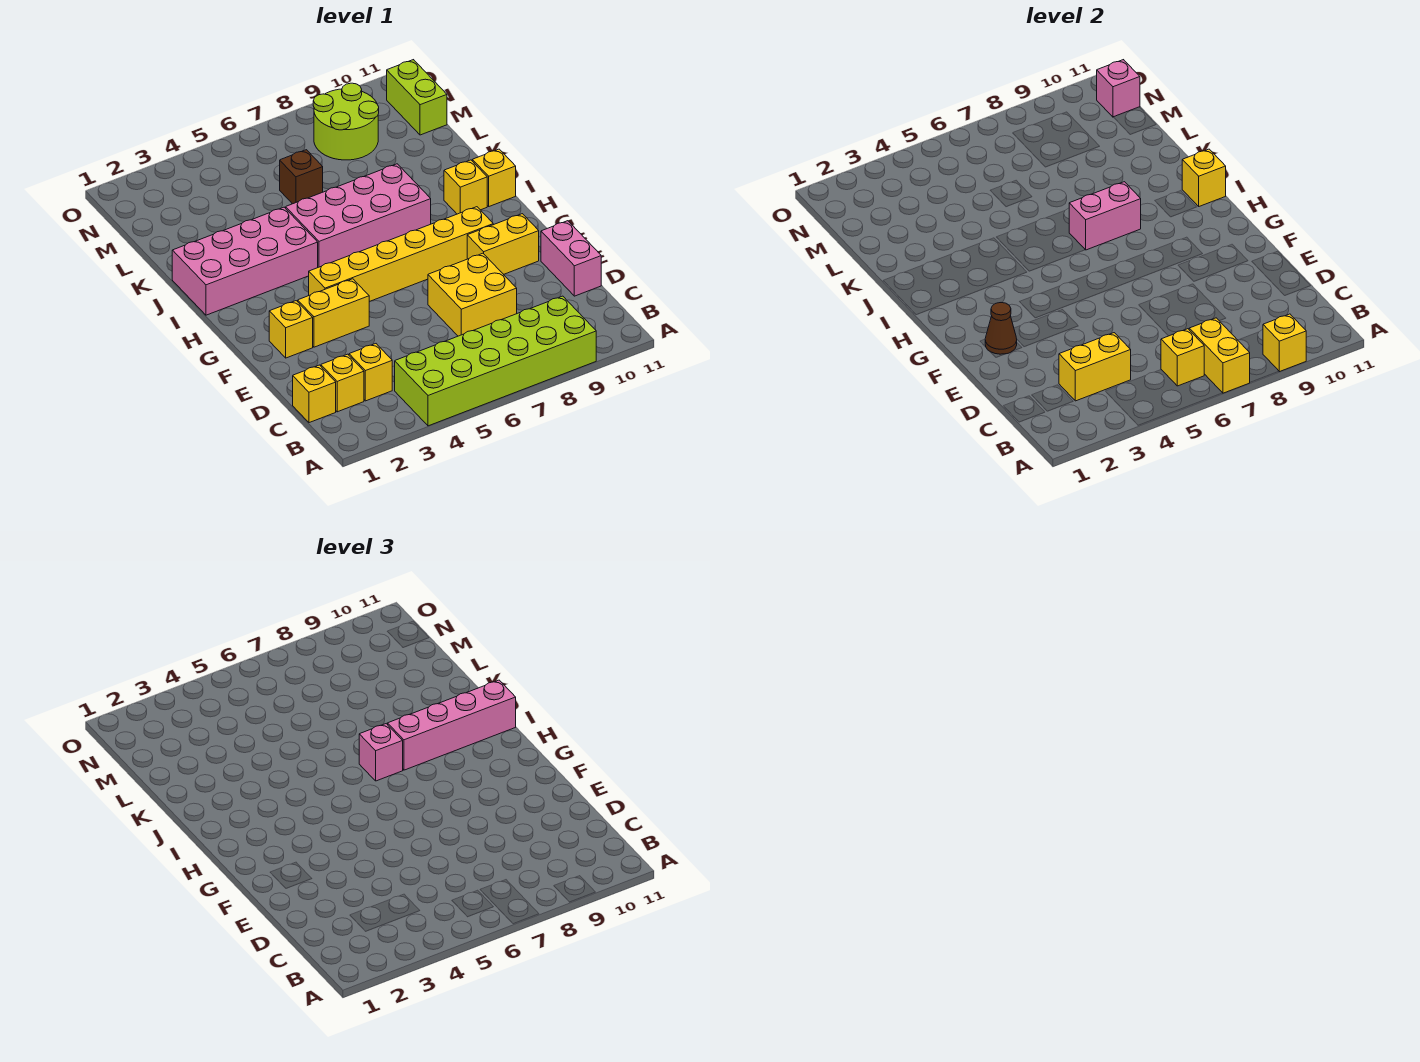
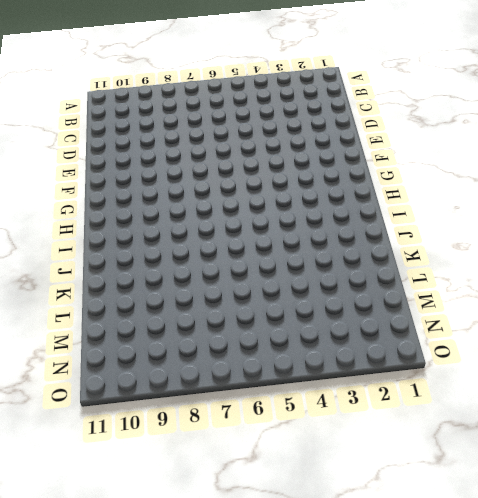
none -> lime 2x6 brick [395,296,596,426]
none -> yellow 1x1 brick [293,365,336,423]
none -> yellow 1x1 brick [321,354,364,412]

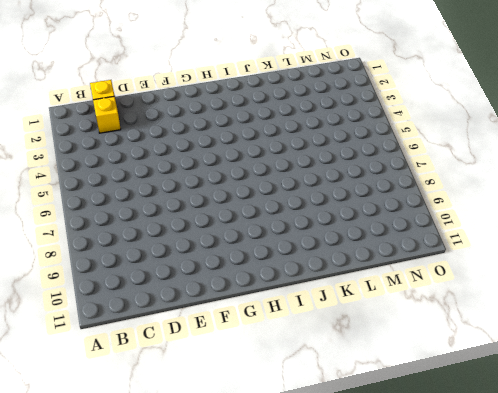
none -> lime 2x6 brick [395,296,596,426]
none -> yellow 1x1 brick [349,344,392,401]
none -> yellow 2x2 brick [428,253,517,336]

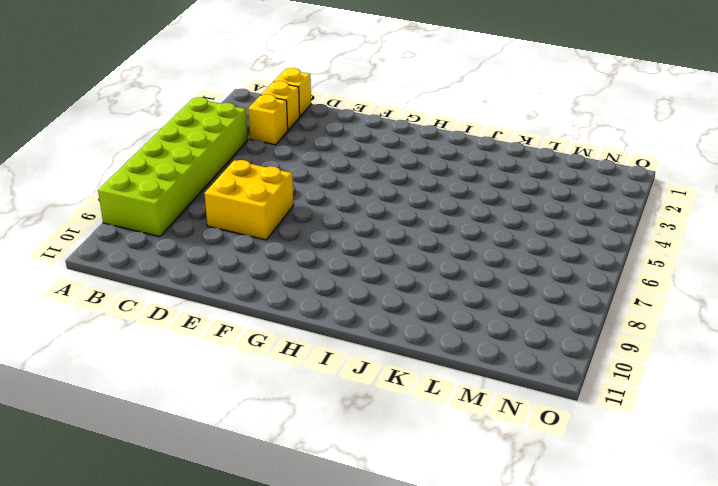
none -> pink 1x2 brick [541,221,601,296]
none -> yellow 1x1 brick [269,301,313,358]
none -> yellow 1x2 brick [298,279,369,347]

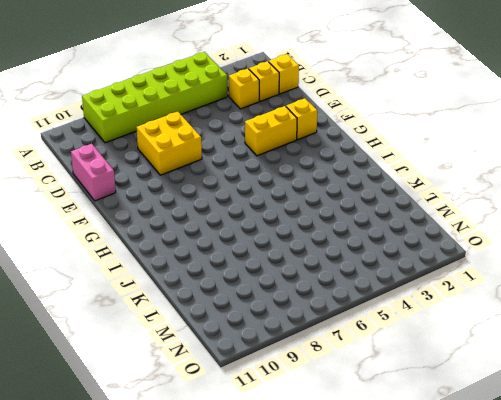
none -> yellow 1x2 brick [467,214,539,274]
none -> yellow 1x6 brick [309,207,493,302]
none -> pink 2x4 brick [172,207,318,315]

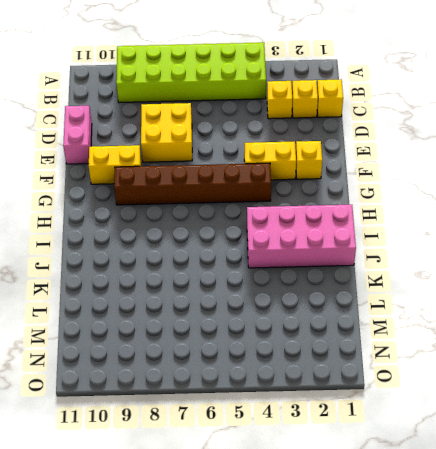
brown 1x6 brick [114,163,271,205] -> yellow 1x6 brick [309,207,493,302]
none -> pink 2x4 brick [286,164,431,267]
none -> yellow 1x1 brick [444,160,487,214]
none -> yellow 1x1 brick [472,149,516,206]

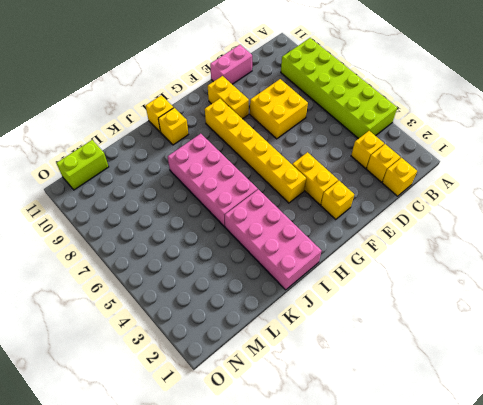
none -> brown 1x1 brick [280,150,323,204]
none -> lime 2x2 round brick [313,83,379,160]
none -> yellow 1x2 brick [1189,318,1250,393]

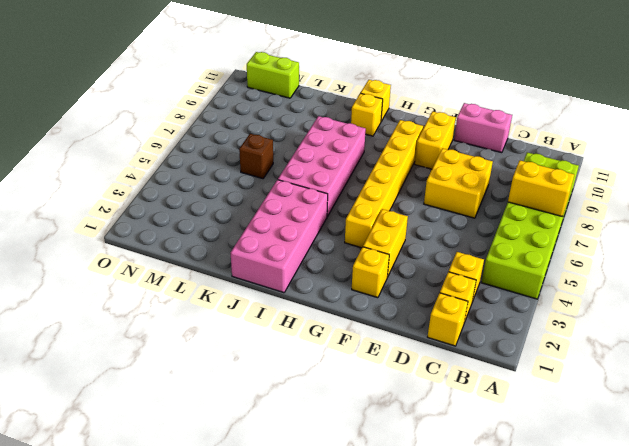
none -> lime 2x2 round brick [313,83,379,160]
none -> yellow 1x1 brick [1263,314,1306,372]
none -> yellow 1x1 brick [1161,329,1204,386]

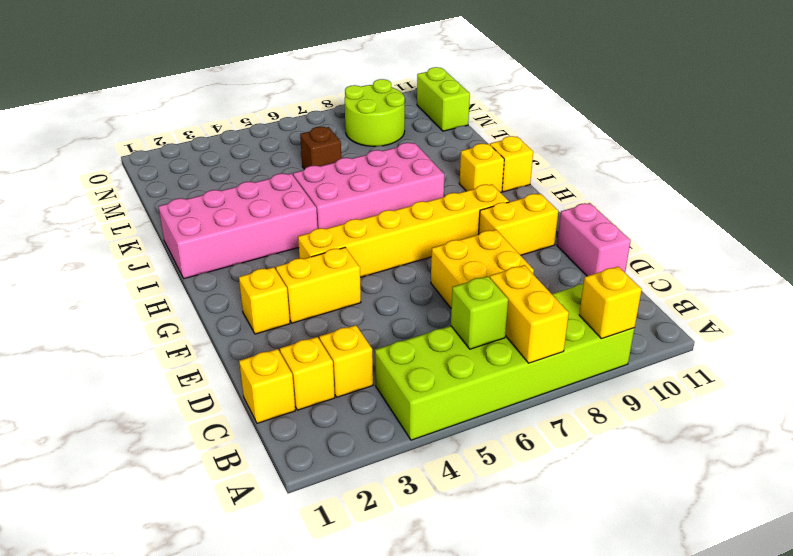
lime 1x1 brick [451,276,508,349] -> yellow 1x1 brick [1161,329,1204,386]
none -> yellow 1x2 brick [1059,333,1131,401]
none -> brown 1x1 cone [985,303,1017,354]
none -> pink 1x2 brick [1069,182,1141,250]

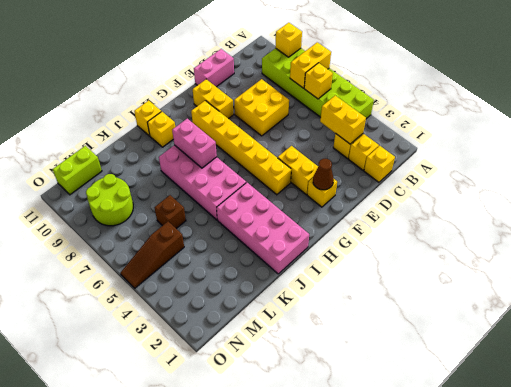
brown 1x3 slope [121,222,184,288] -> none
none -> yellow 1x1 brick [1182,149,1226,206]
none -> pink 1x1 brick [1097,60,1140,117]
none -> pink 1x1 brick [359,724,403,781]

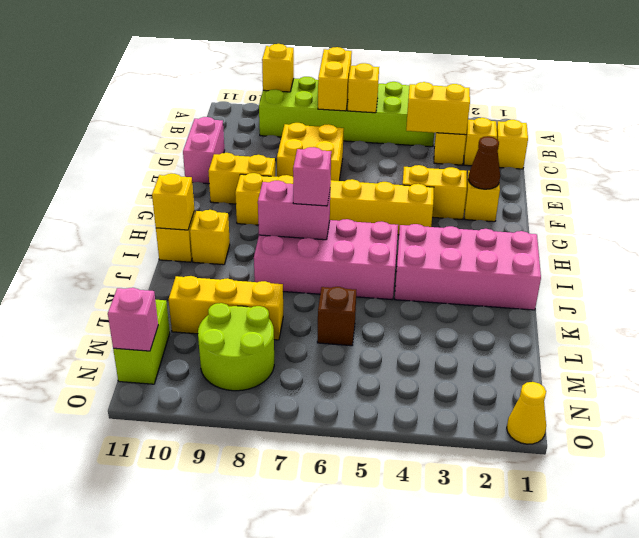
yellow 1x3 brick [169,276,283,340] -> none
yellow 1x1 cone [507,382,546,444] -> none
none -> pink 1x4 brick [388,680,516,770]

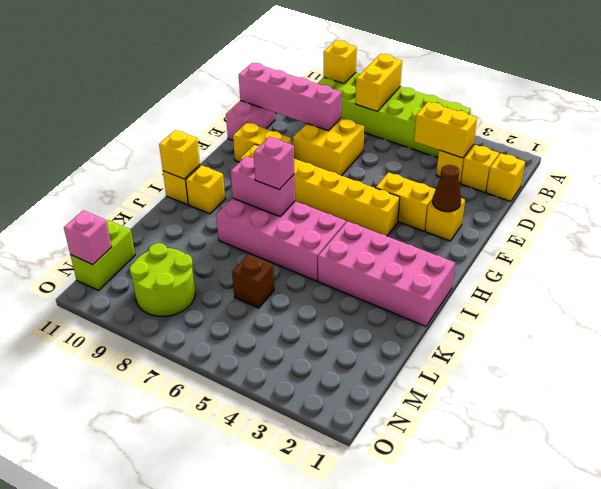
pink 1x4 brick [239,63,342,131] -> pink 1x4 brick moved to [388,680,516,770]
none -> yellow 1x1 brick [1161,329,1204,386]

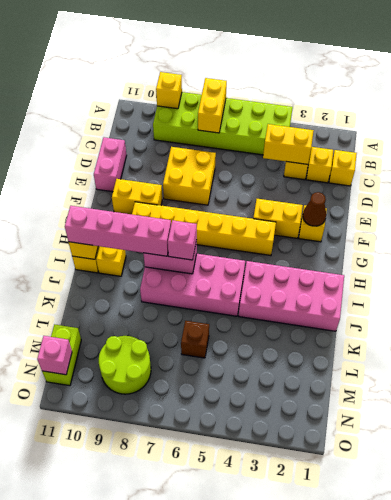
none -> yellow 1x1 brick [1161,329,1204,386]

